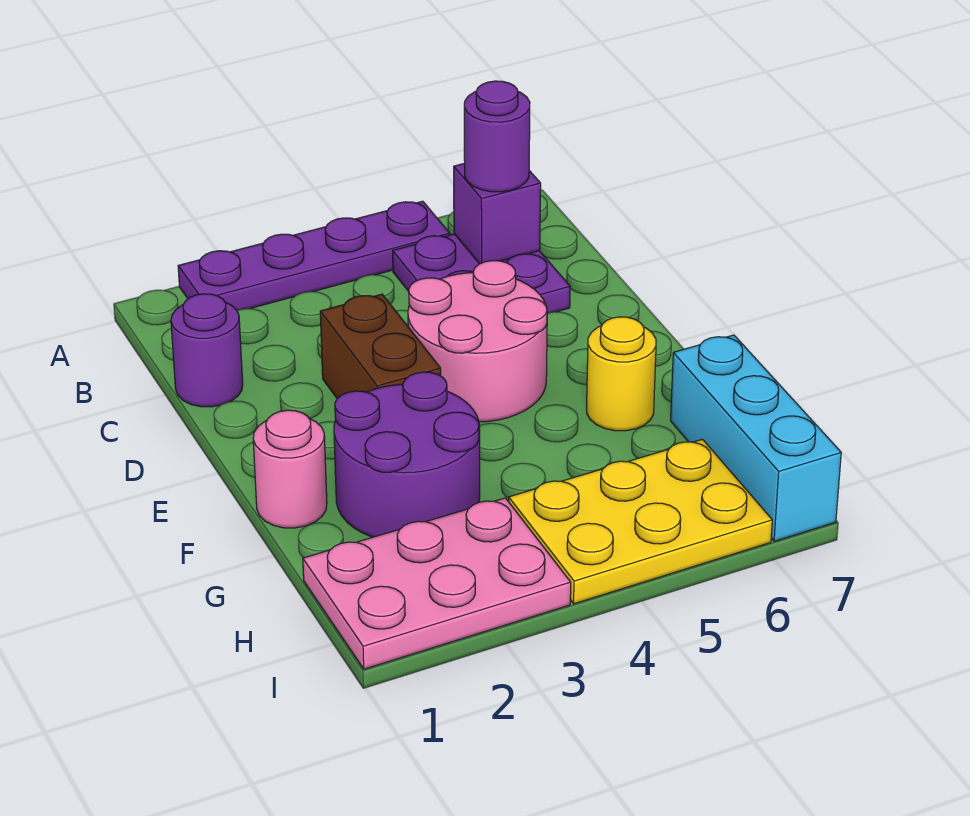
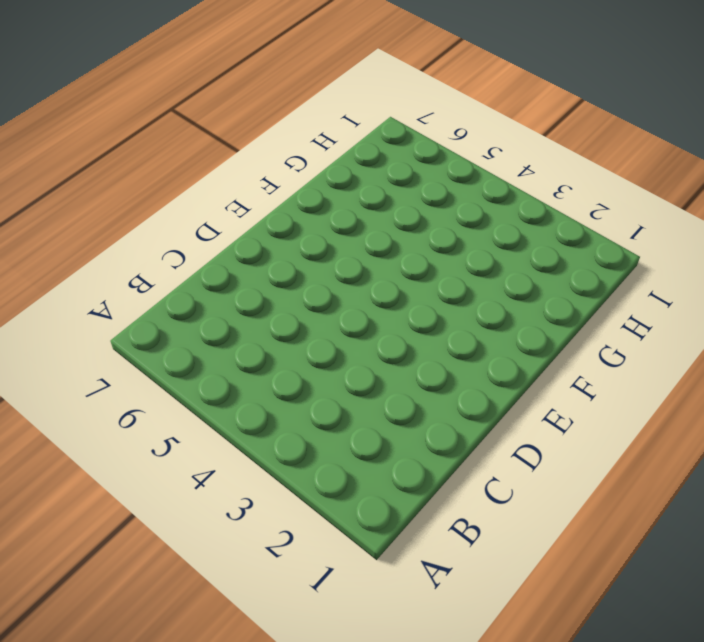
none -> purple 1x4 plate [178,201,450,310]
none -> purple 2x2 plate [393,234,570,313]
none -> purple 1x1 round brick [171,294,243,407]

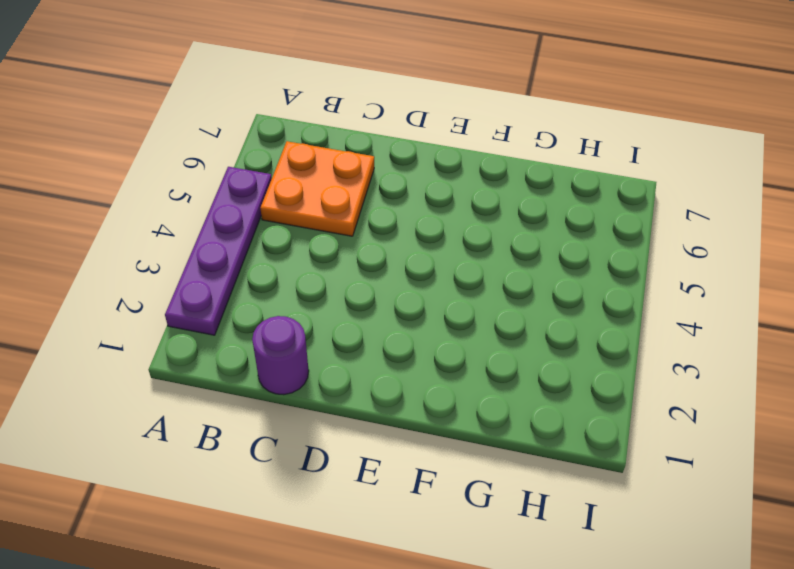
orange 2x2 plate [260,141,374,236] -> purple 2x2 plate [393,234,570,313]
none -> brown 1x2 brick [320,294,441,398]
none -> pink 2x2 round brick [408,261,547,422]
none -> pink 1x1 round brick [253,410,327,528]

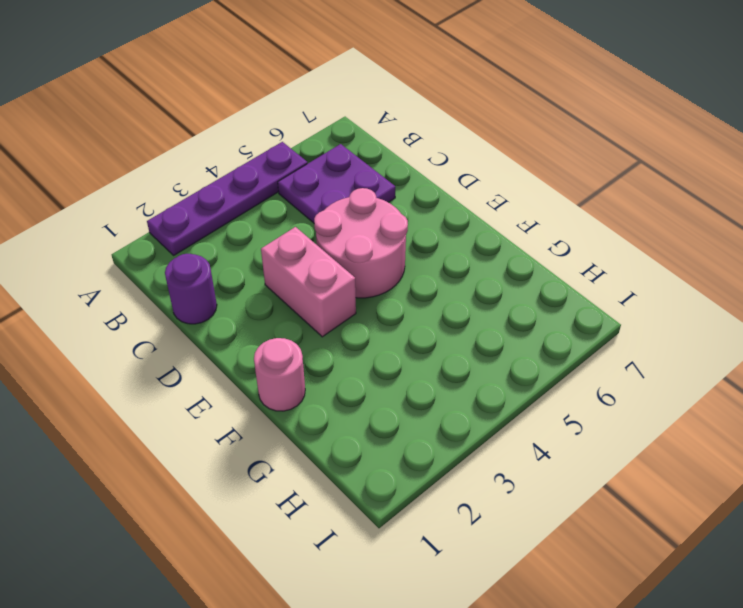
pink 1x2 brick [261,227,356,337] -> brown 1x2 brick [320,294,441,398]
none -> purple 2x2 round brick [334,372,480,537]
none -> yellow 1x1 round brick [587,317,656,431]
none -> cyan 1x3 brick [671,335,841,541]

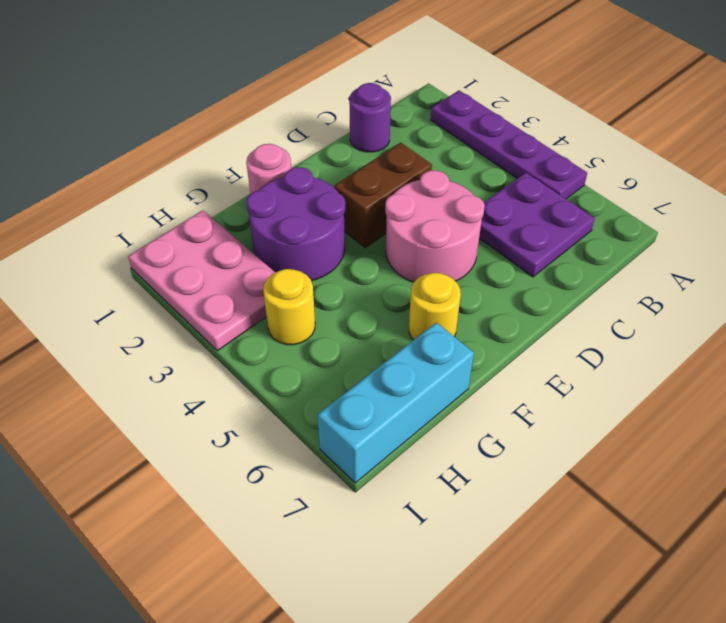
yellow 1x1 round brick [263,269,315,345] -> yellow 2x3 plate [509,439,772,604]
none -> purple 1x1 brick [454,163,541,264]
none -> purple 1x1 round brick [464,81,530,192]

